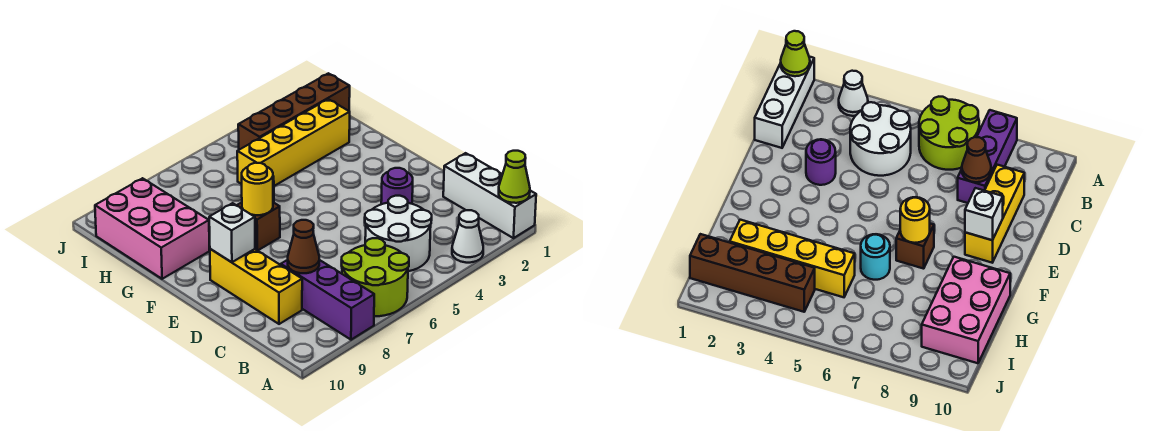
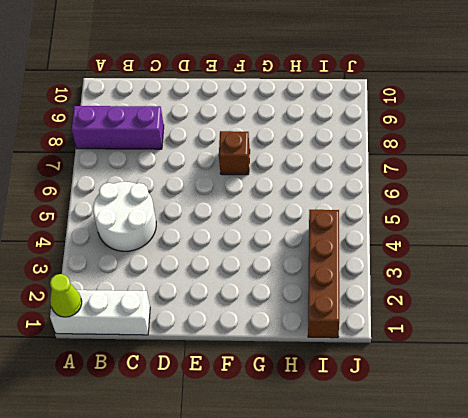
none -> white 1x1 cone [452,210,483,263]
none -> lime 2x2 round brick [342,238,409,316]
none -> yellow 1x3 brick [210,249,302,324]

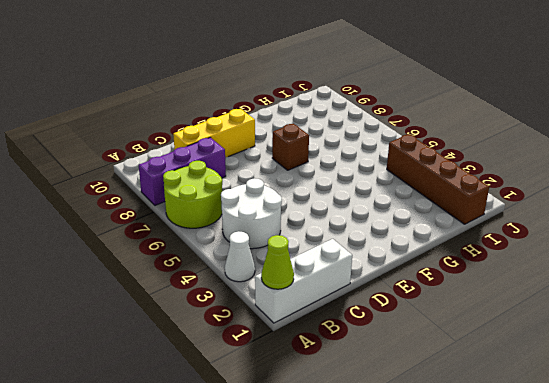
none -> purple 1x1 round brick [381,168,413,204]
none -> cyan 1x1 round brick [861,234,890,280]
none -> pink 2x3 brick [95,178,209,279]

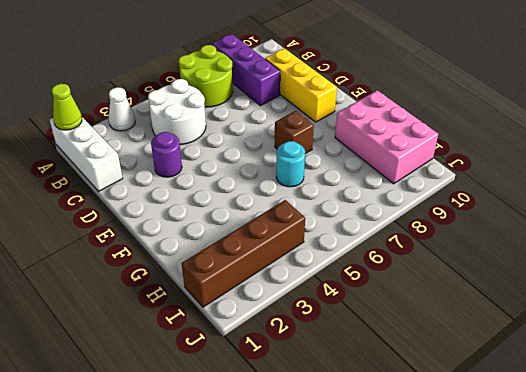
none -> yellow 1x4 brick [237,99,350,186]
none -> brown 1x1 cone [288,220,319,273]
none -> white 1x1 brick [209,203,255,262]

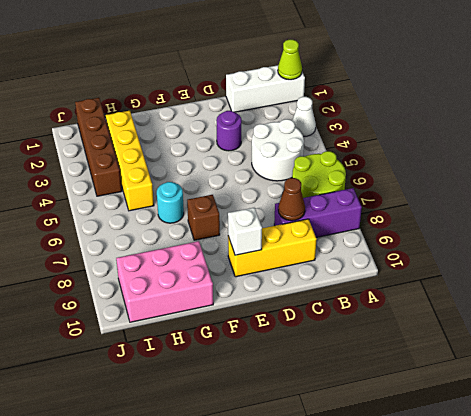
none -> yellow 1x1 round brick [242,163,273,215]

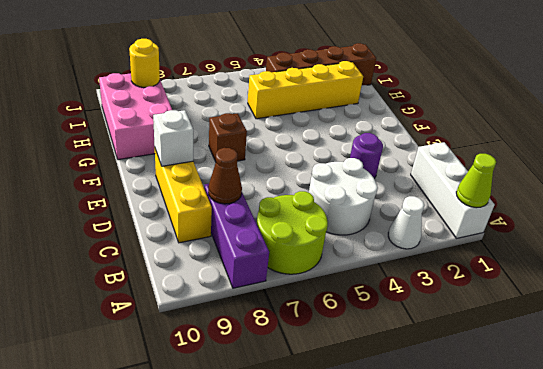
yellow 1x1 round brick [129,39,160,88] -> yellow 1x1 round brick moved to [242,163,273,215]
none -> cyan 1x1 round brick [861,234,890,280]

